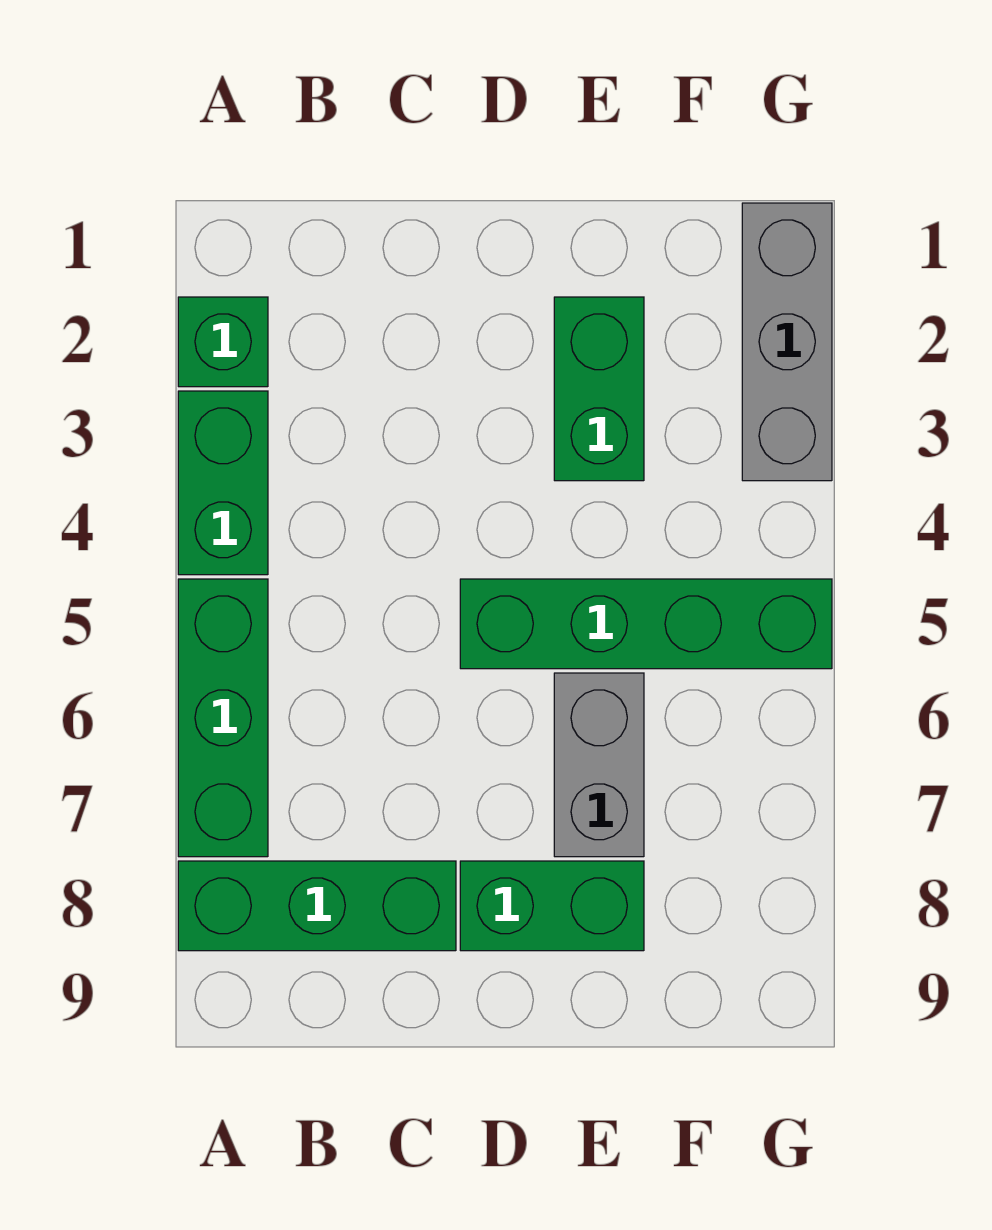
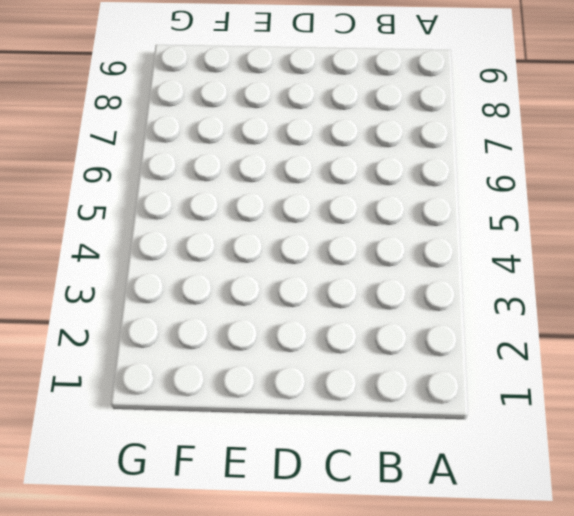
none -> green 1x1 brick [178,297,268,387]
none -> green 1x2 brick [178,391,268,575]

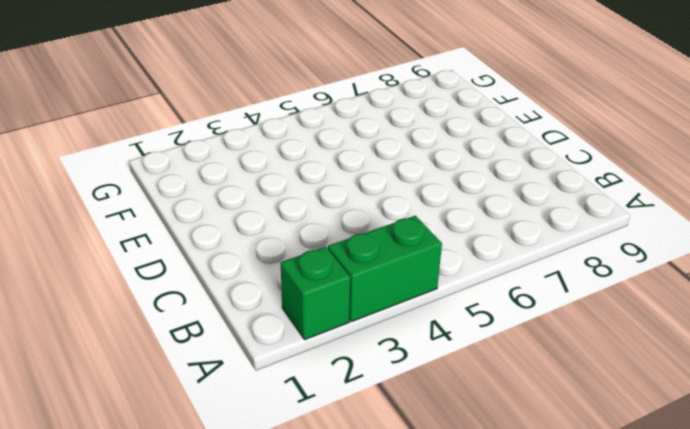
none -> green 1x3 brick [178,579,268,857]
none -> green 1x3 brick [178,861,456,951]

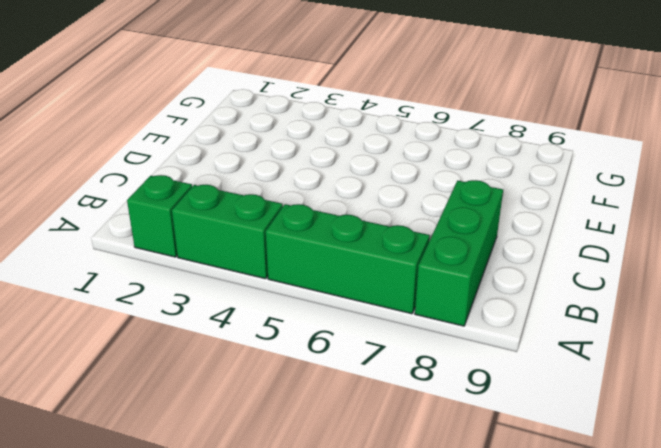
none -> green 1x4 brick [460,579,832,669]
none -> green 1x2 brick [460,861,644,951]

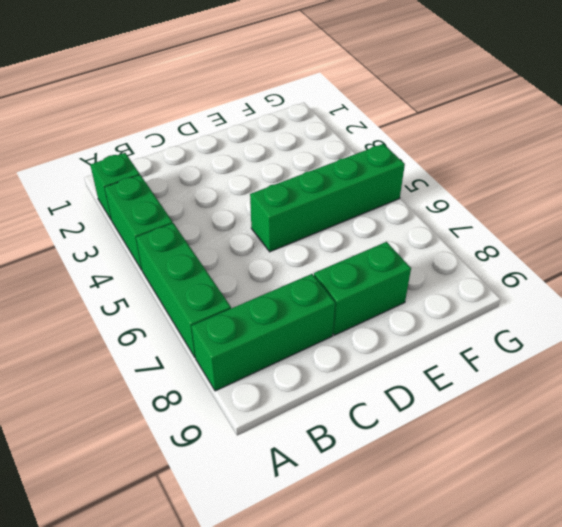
none -> green 1x2 brick [554,297,644,481]
none -> grey 1x2 brick [554,673,644,857]

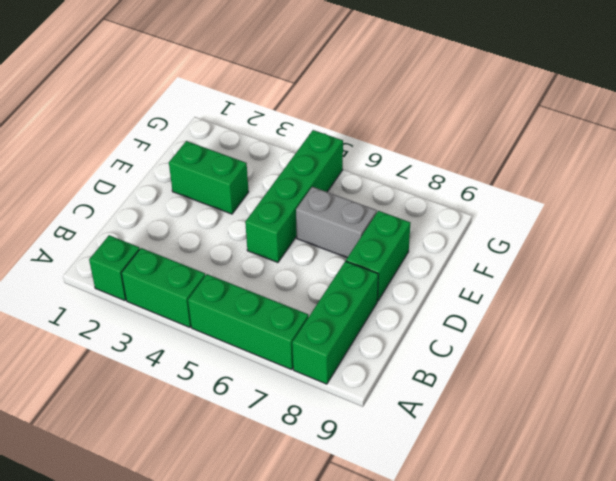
none -> grey 1x3 brick [742,203,832,481]

